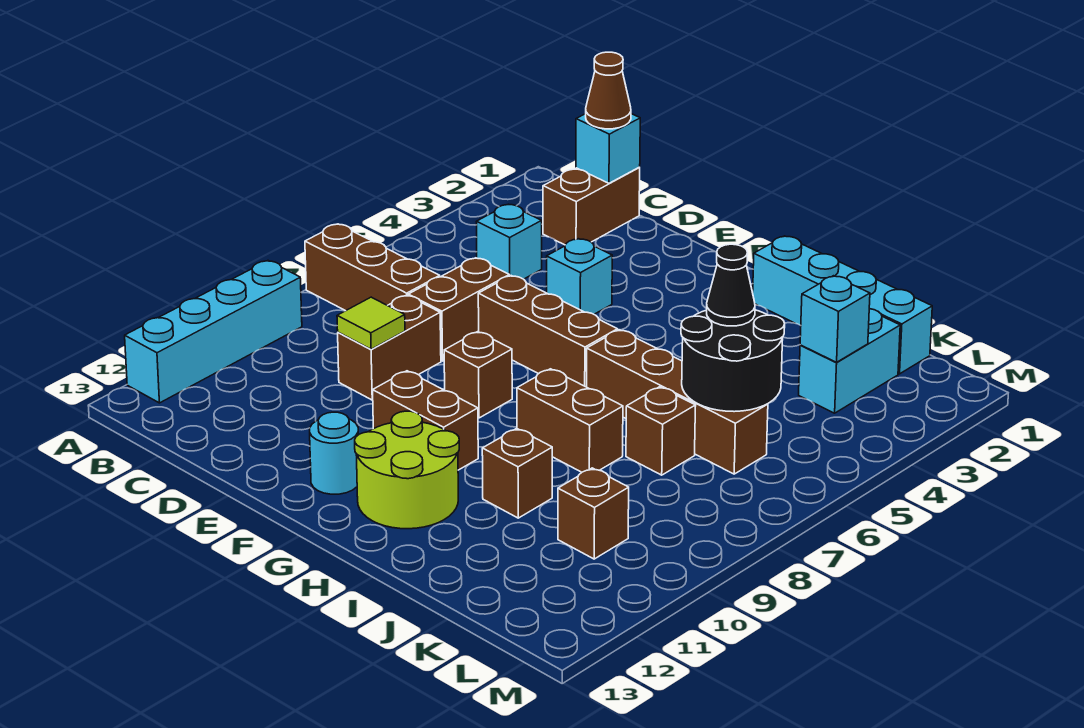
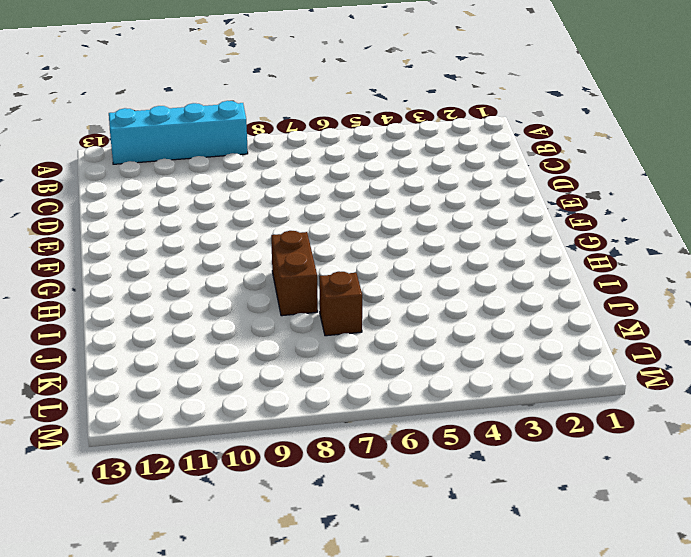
none -> brown 1x3 brick [305,224,440,311]
none -> brown 1x2 brick [543,168,640,245]
none -> cyan 1x1 brick [476,204,542,279]

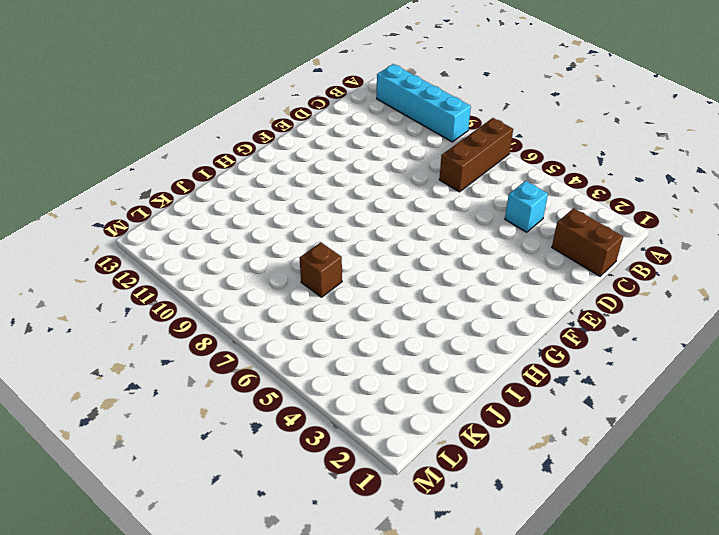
none -> brown 1x2 brick [408,258,509,361]
none -> brown 1x2 brick [338,295,441,400]
none -> cyan 1x1 brick [547,239,612,314]

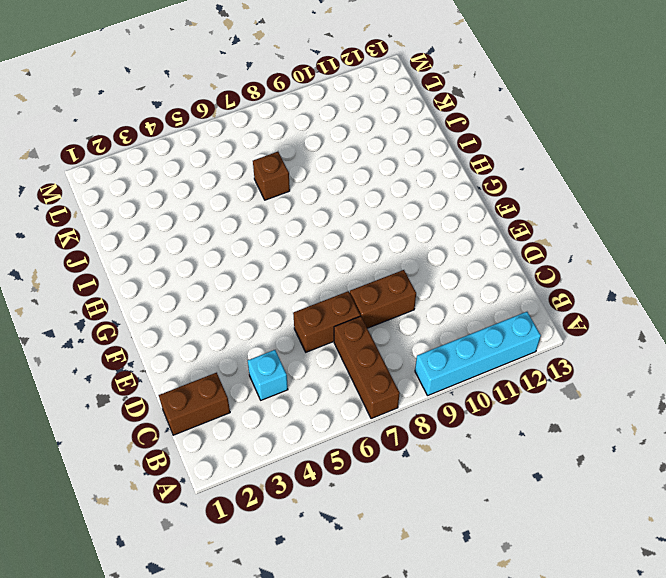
none -> cyan 1x1 brick [547,239,612,314]
none -> brown 1x3 brick [478,276,618,387]
none -> brown 1x1 brick [444,332,512,418]

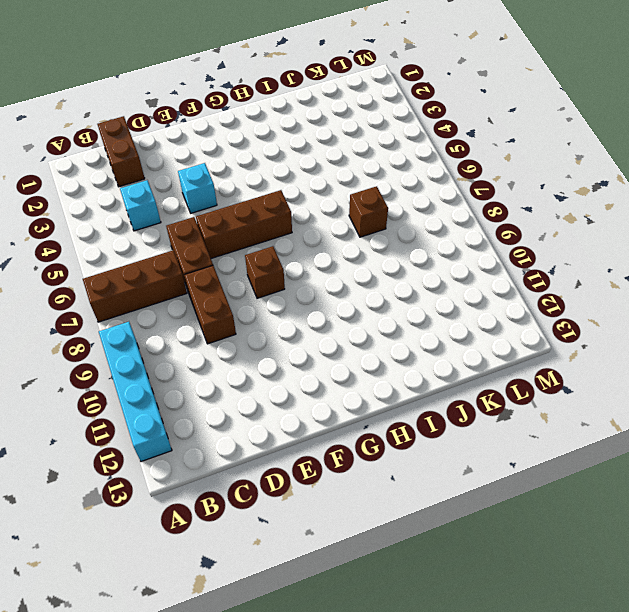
none -> brown 1x2 brick [373,371,478,470]
none -> cyan 1x1 round brick [310,412,358,494]
none -> lime 2x2 round brick [355,411,459,529]

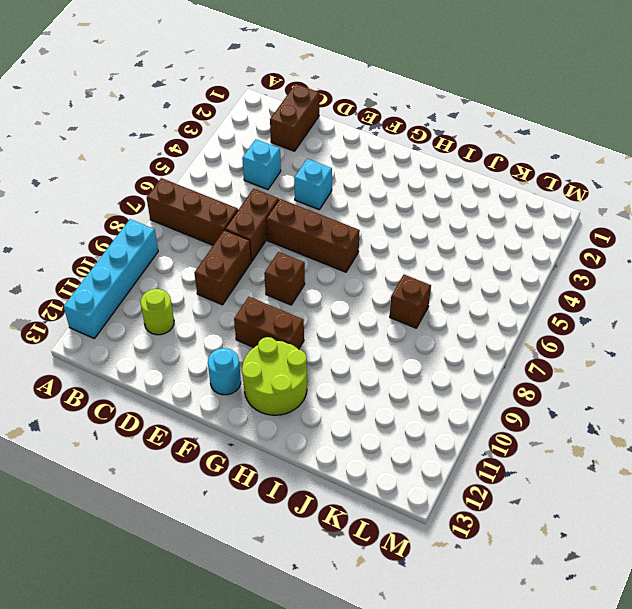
lime 1x1 round brick [141,289,174,335] -> none
none -> cyan 1x4 brick [753,236,932,374]
none -> brown 1x4 brick [587,330,768,474]
none -> brown 1x2 brick [517,369,623,472]

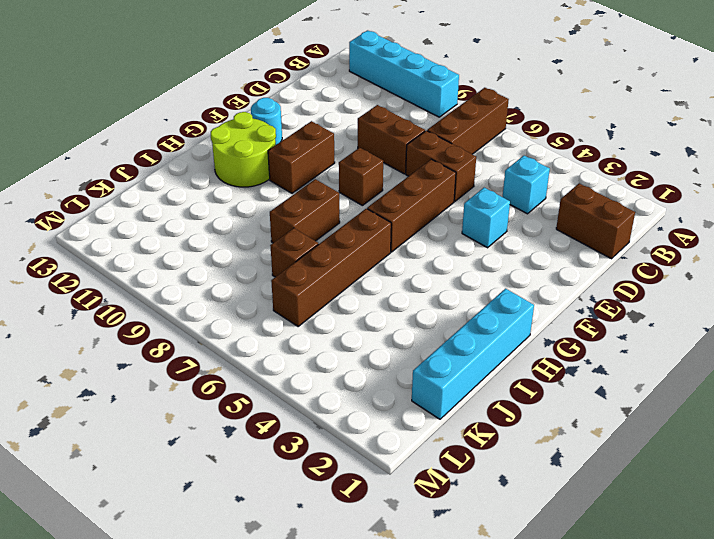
none -> brown 1x1 brick [482,428,552,518]
none -> cyan 1x2 brick [799,309,900,413]
none -> brown 1x1 brick [558,468,629,559]

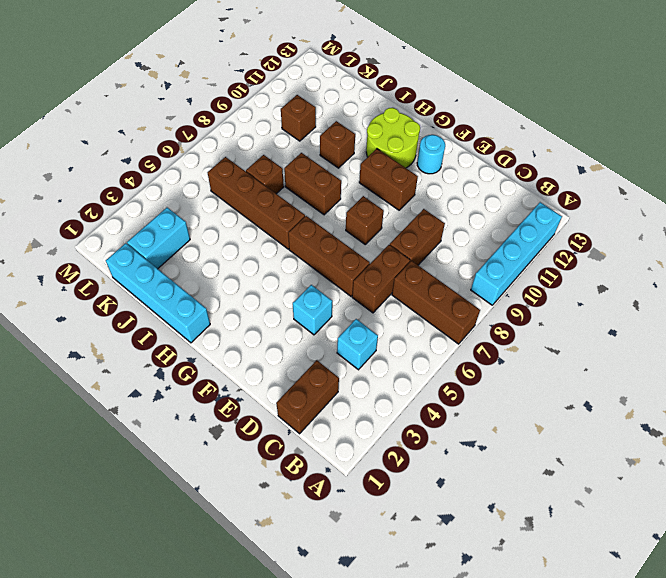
none -> cyan 1x1 brick [576,114,640,183]
none -> lime 1x1 tile [337,297,405,349]
none -> black 2x2 round brick [681,310,785,412]

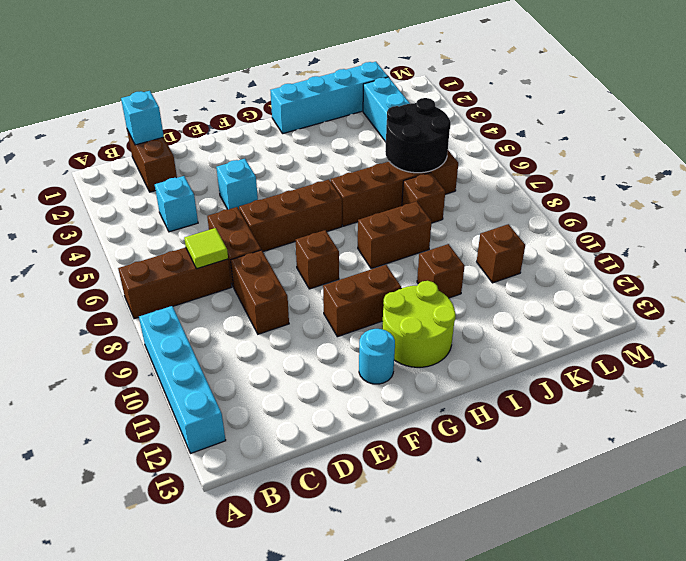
lime 1x1 tile [184,228,228,269] -> lime 1x1 tile moved to [337,297,405,349]
none -> cyan 1x1 brick [800,276,870,362]
none -> brown 1x1 cone [586,52,631,129]
none -> black 1x1 cone [707,244,755,326]

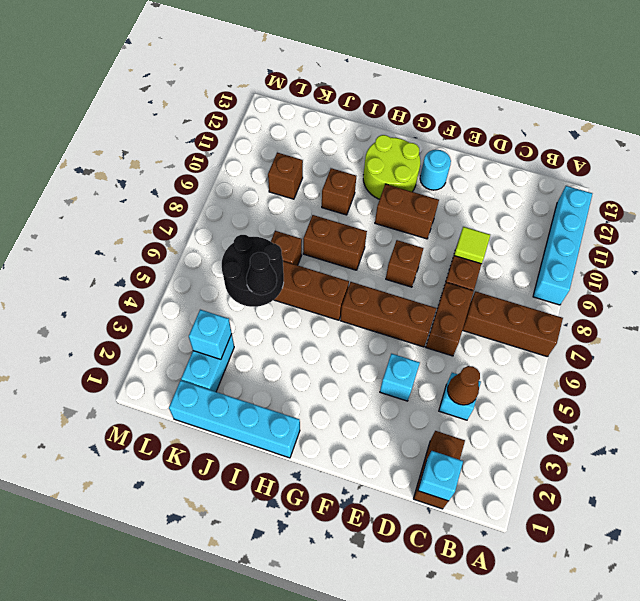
brown 1x1 cone [448,366,480,405] -> brown 1x1 cone moved to [586,52,631,129]

